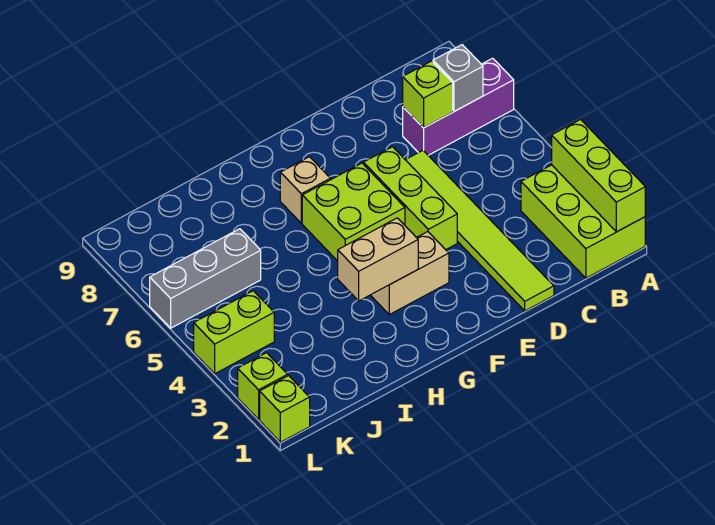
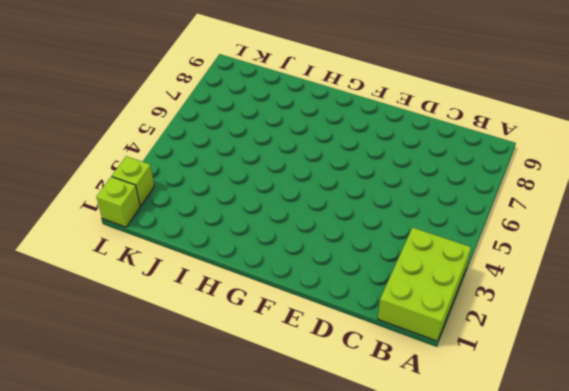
none -> purple 1x3 brick [403,58,514,155]
none -> lime 1x6 tile [406,150,554,311]
none -> lime 1x3 brick [364,147,457,250]

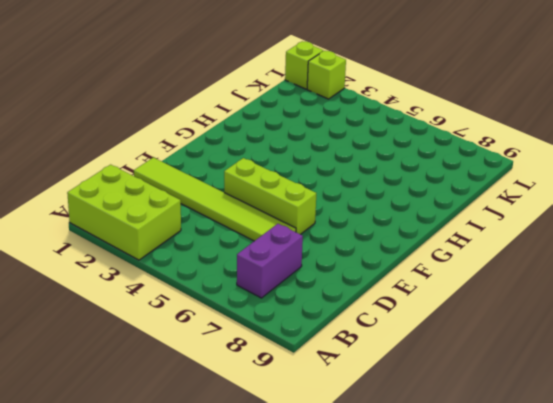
purple 1x2 brick [237,224,303,298] -> purple 1x3 brick [403,58,514,155]
none -> tan 1x2 brick [371,232,449,314]
none -> lime 2x2 brick [302,163,405,261]
none -> tan 1x1 brick [280,157,330,223]

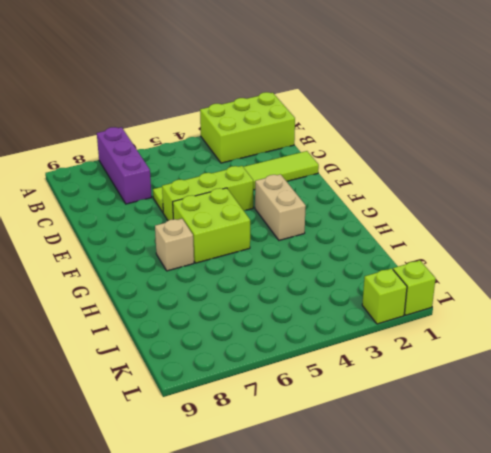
none -> grey 1x3 brick [150,229,261,328]
none -> lime 1x2 brick [194,291,274,374]
none -> lime 1x3 brick [552,120,645,232]

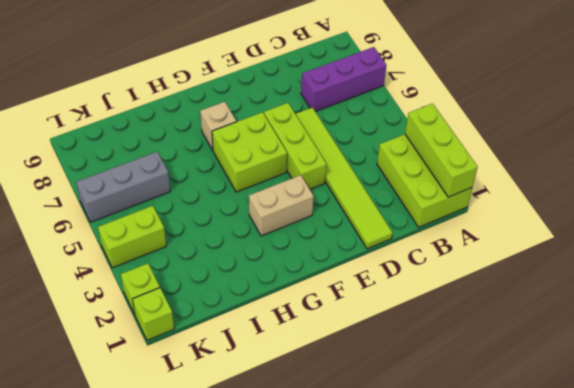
none -> grey 1x1 brick [433,45,483,111]
none -> lime 1x1 brick [403,61,453,128]
none -> tan 1x2 brick [338,218,418,301]

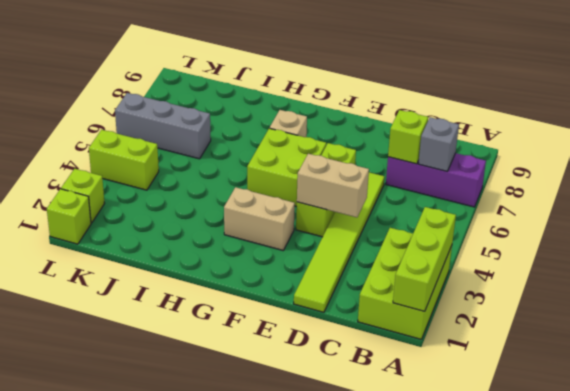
tan 1x2 brick [297,154,369,217] -> tan 1x2 brick moved to [338,218,418,301]

